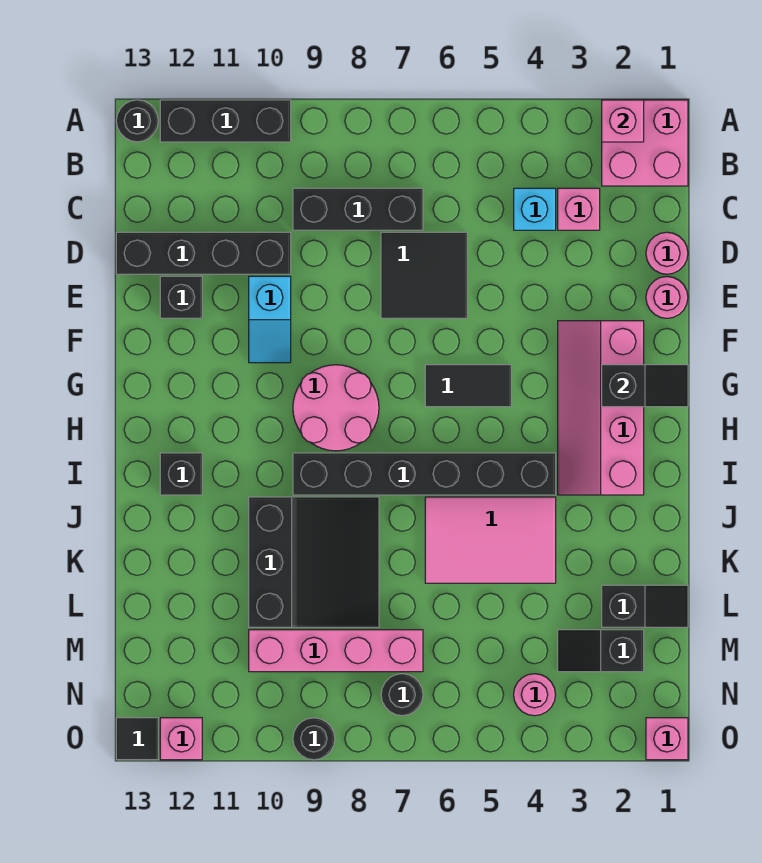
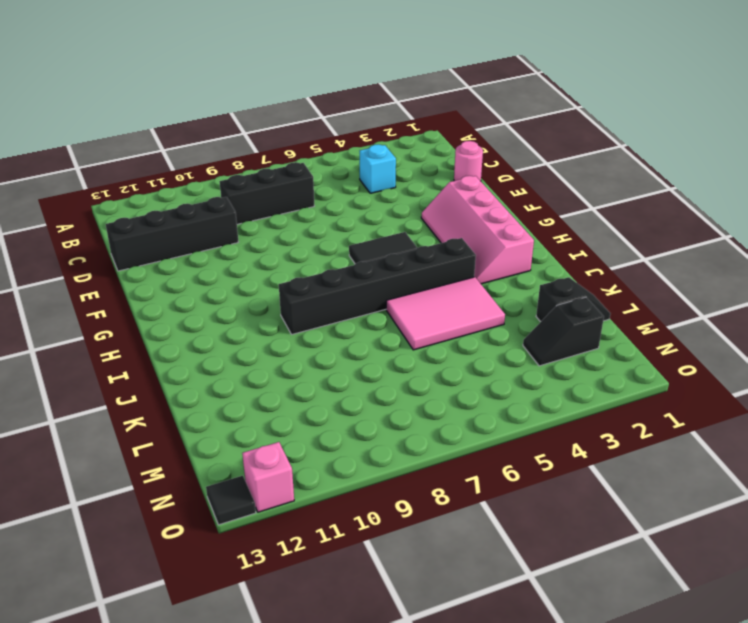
none -> pink 2x2 brick [602,100,688,186]
none -> black 1x3 brick [160,100,291,142]
none -> black 1x1 round brick [116,100,158,142]
none -> pink 1x1 brick [558,188,600,230]

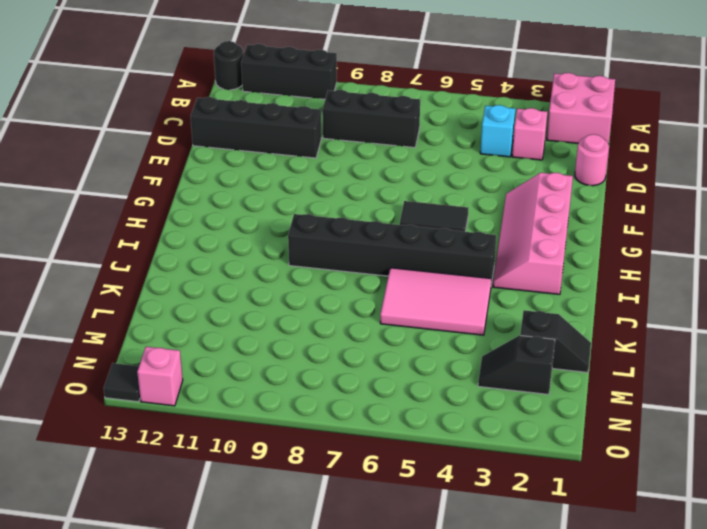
none -> black 2x2 tile [381,232,467,318]
none -> pink 1x1 round brick [646,277,688,318]
none -> cyan 1x2 slope [249,276,291,363]
none -> black 1x1 brick [160,276,202,318]

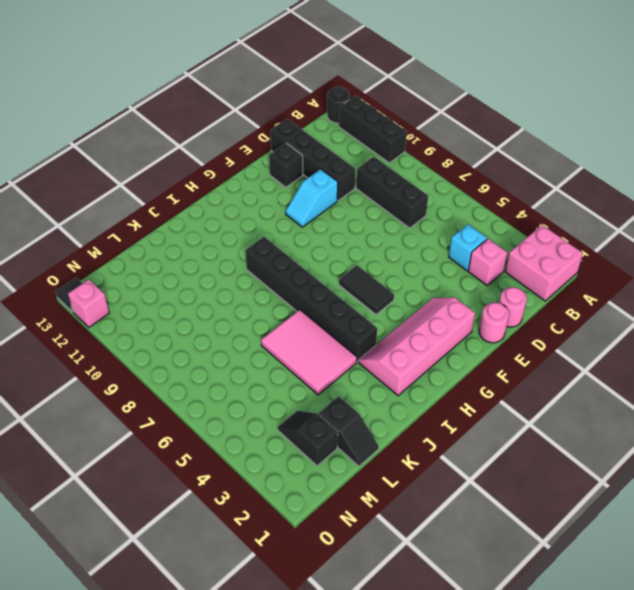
none -> black 2x2 tile [381,232,467,318]
none -> pink 2x2 round brick [293,365,379,451]
none -> black 1x1 brick [160,453,202,495]
none -> black 3x3 slope [249,497,379,627]

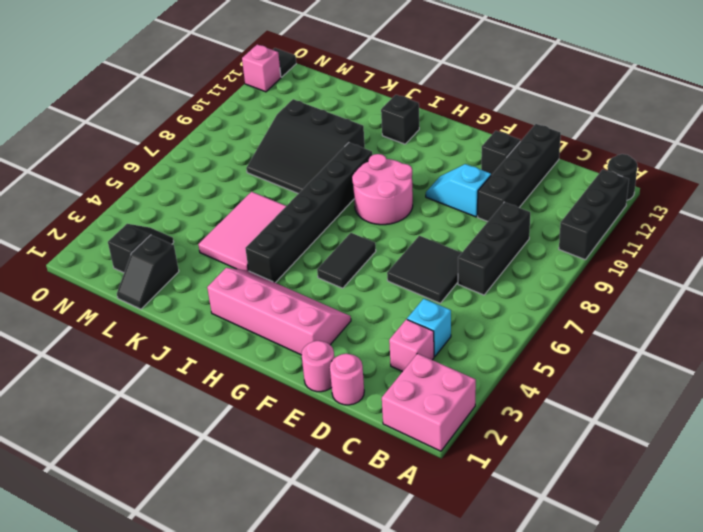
none -> pink 1x4 brick [249,630,423,672]
none -> pink 1x1 round brick [514,674,556,716]
none -> black 1x1 round brick [381,674,423,716]
none -> pink 1x1 brick [646,718,688,760]

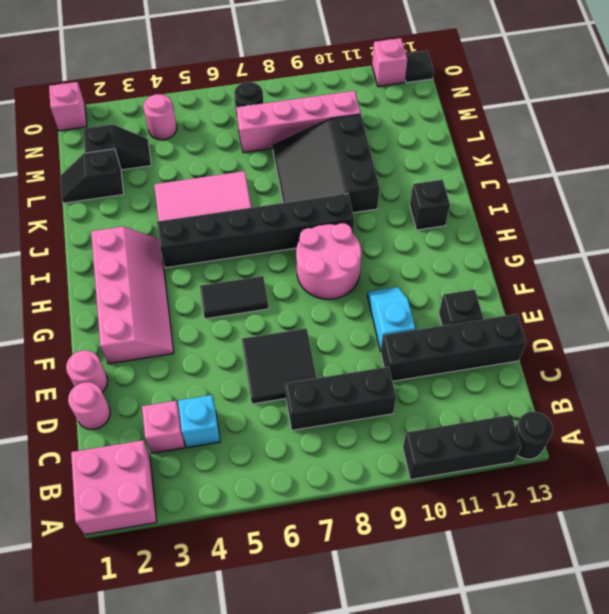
none -> black 1x1 round brick [293,718,335,760]
none -> pink 1x1 brick [602,100,644,142]
none -> black 1x2 slope [602,365,688,407]

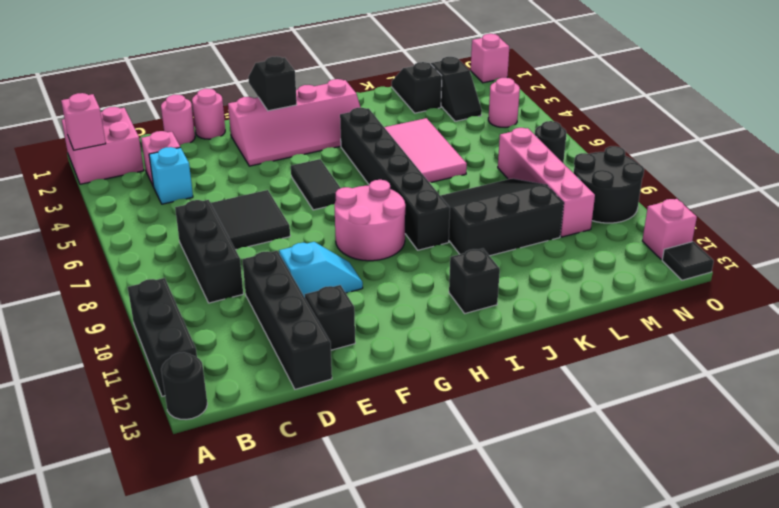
black 2x2 round brick [574,146,644,223] -> black 1x1 round brick [293,718,335,760]

